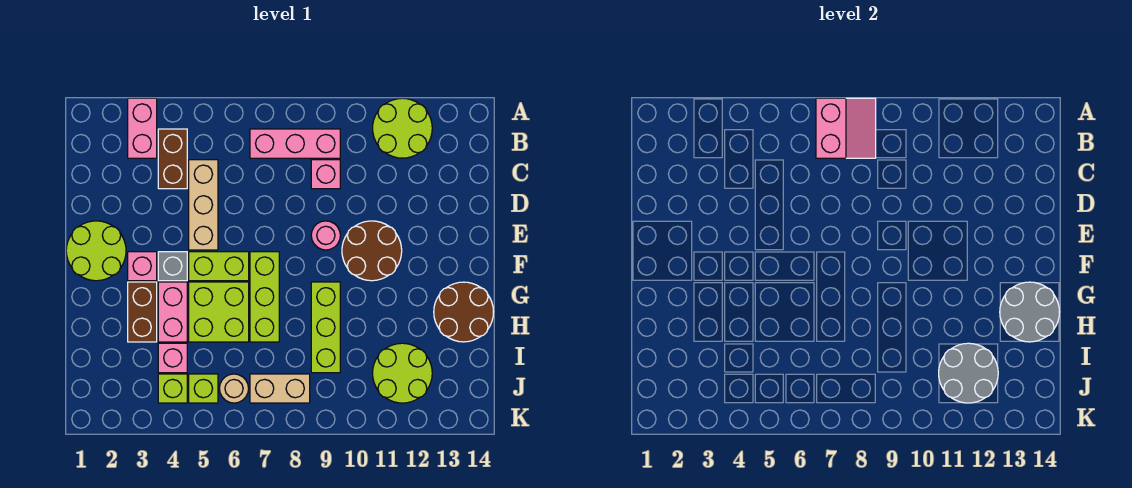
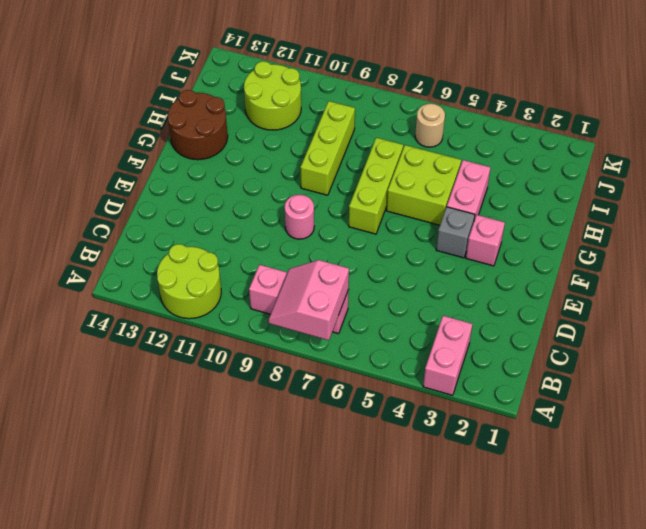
none -> brown 1x2 brick [158,129,187,189]
none -> tan 1x3 brick [189,160,218,250]
none -> pink 1x1 brick [311,160,340,189]

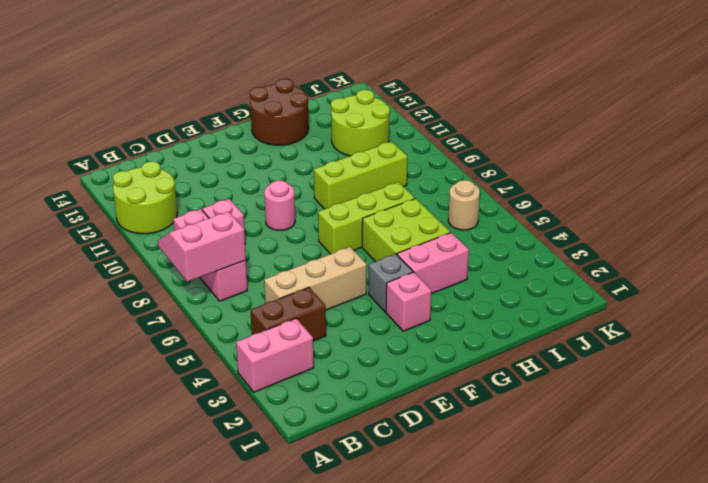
none -> lime 2x2 round brick [66,221,126,281]
none -> brown 2x2 round brick [342,221,402,281]
none -> lime 1x2 brick [189,252,249,281]

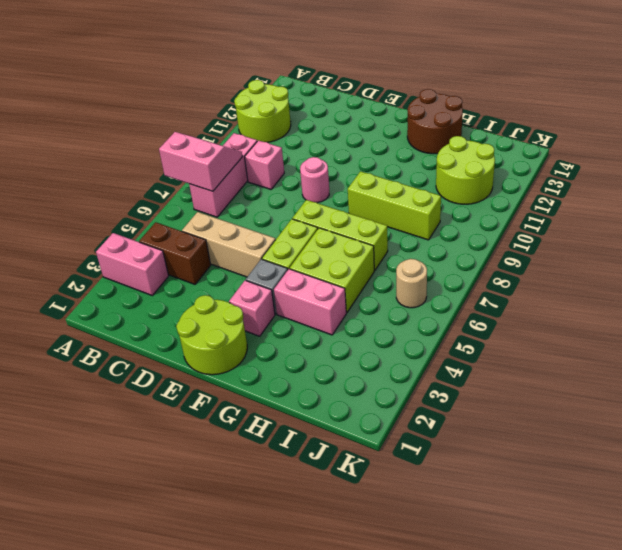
none -> brown 2x2 round brick [342,221,402,281]
none -> brown 1x2 brick [128,282,157,342]
none -> pink 1x1 brick [158,343,187,373]

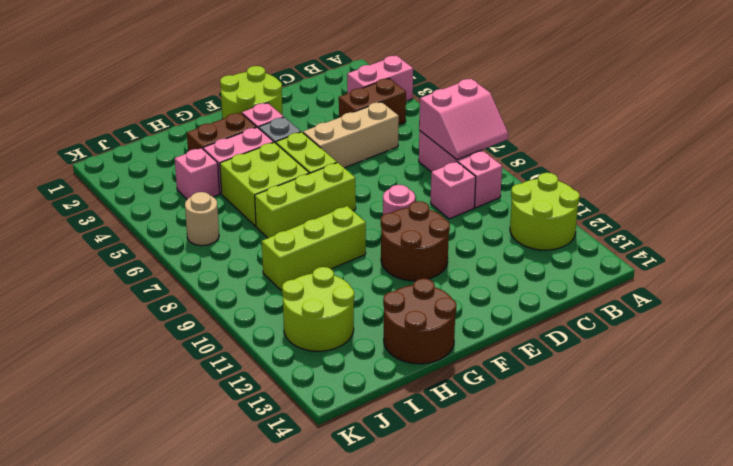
none -> lime 1x1 brick [158,374,187,403]
none -> lime 1x1 brick [189,374,218,403]
none -> tan 1x2 brick [250,374,310,403]

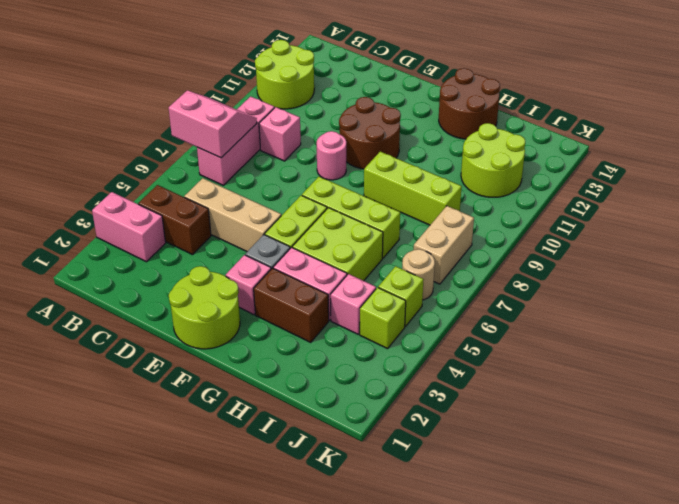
none -> grey 2x2 round brick [1000,282,1059,342]
none -> grey 2x2 round brick [939,343,998,403]

